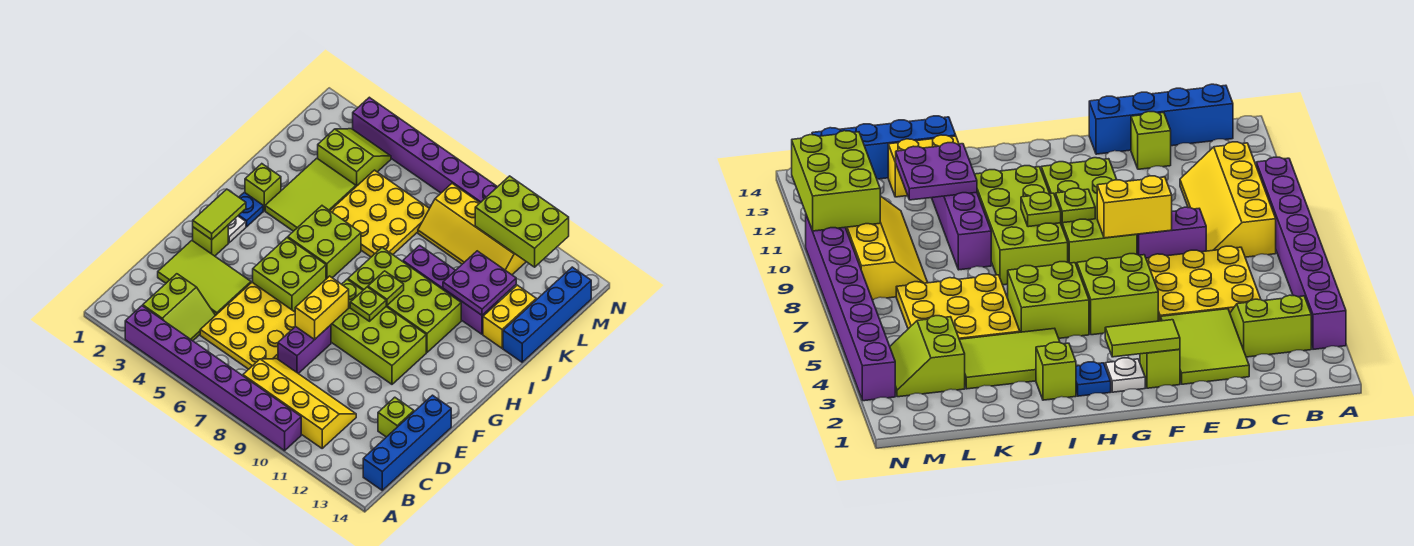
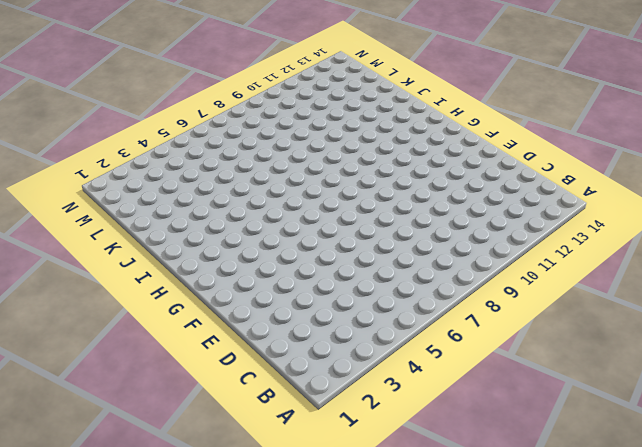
none -> purple 1x8 brick [125,306,301,451]
none -> lime 2x2 slope [143,274,216,341]
none -> yellow 2x4 slope [243,359,356,448]
none -> blue 1x4 brick [363,395,451,490]

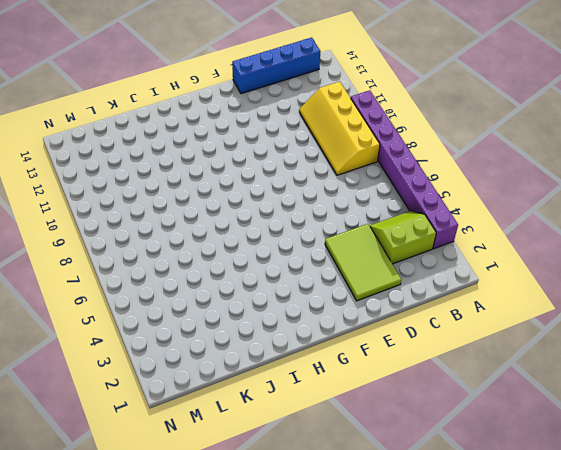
none -> yellow 3x3 plate [200,282,295,369]
none -> purple 1x2 brick [278,325,331,374]
none -> lime 1x1 brick [378,397,414,437]
none -> lime 1x1 brick [193,225,228,256]

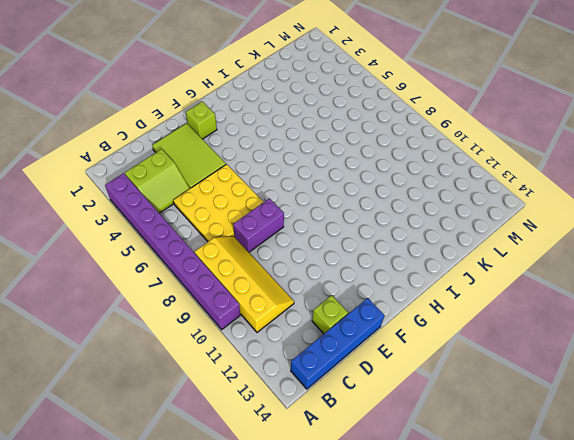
none -> lime 2x2 brick [253,238,326,312]
none -> lime 2x4 brick [331,280,426,384]
none -> white 1x1 plate [228,216,246,243]
none -> blue 1x1 plate [238,192,263,227]

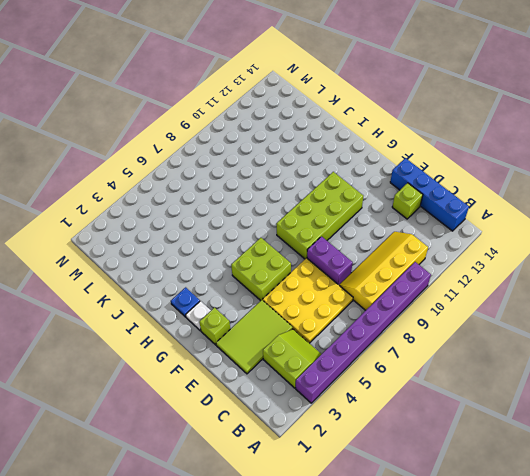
none -> lime 2x2 brick [288,206,361,279]
none -> lime 2x4 brick [348,248,461,352]
none -> lime 1x1 brick [245,164,281,211]
none -> lime 2x3 tile [265,158,356,231]

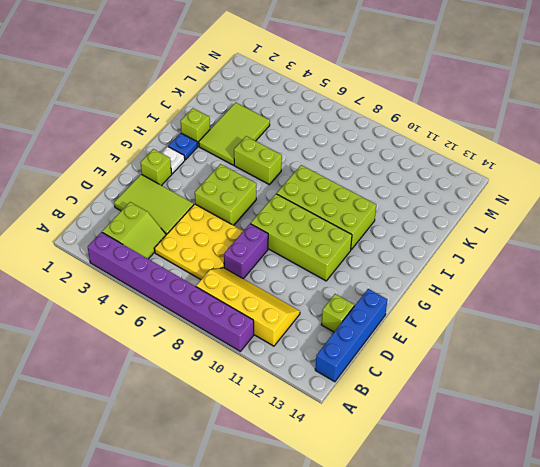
lime 1x2 brick [234,136,282,185] -> lime 2x2 brick [288,206,361,279]
none -> yellow 3x3 plate [330,170,429,257]
none -> purple 1x4 brick [403,245,499,334]
none -> yellow 1x2 brick [483,285,536,348]
none -> blue 1x4 brick [503,267,591,362]

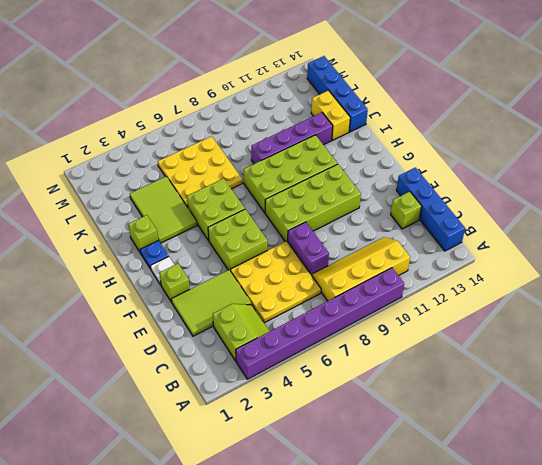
none -> lime 2x2 slope [318,129,391,186]
none -> yellow 2x4 slope [418,184,526,275]
none -> purple 1x8 brick [353,97,497,203]
none -> yellow 1x2 brick [295,276,349,339]

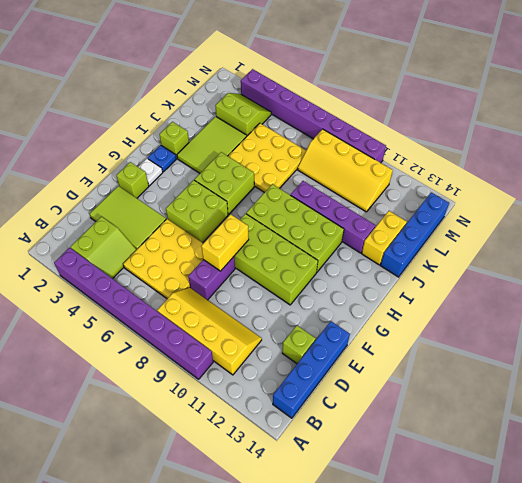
none -> lime 1x2 tile [193,189,246,240]
none -> lime 1x1 plate [350,287,386,321]
none -> lime 1x1 plate [368,271,404,305]
none -> purple 2x2 plate [443,251,516,315]

